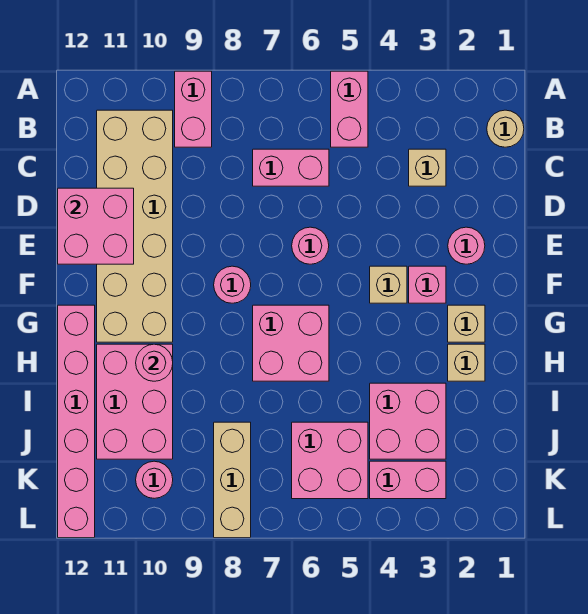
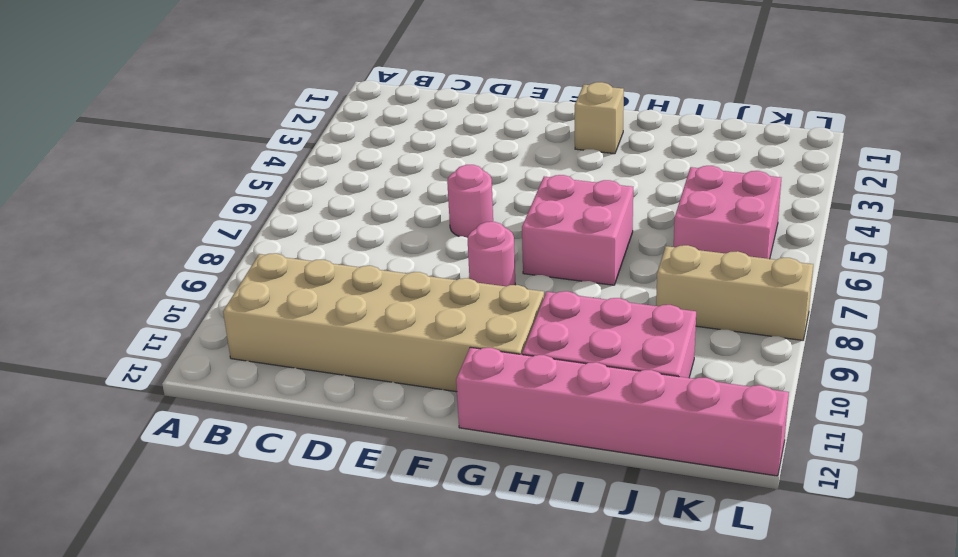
none -> pink 1x2 brick [331,71,368,147]
none -> pink 1x2 brick [175,71,212,147]
none -> tan 1x1 round brick [487,110,524,147]

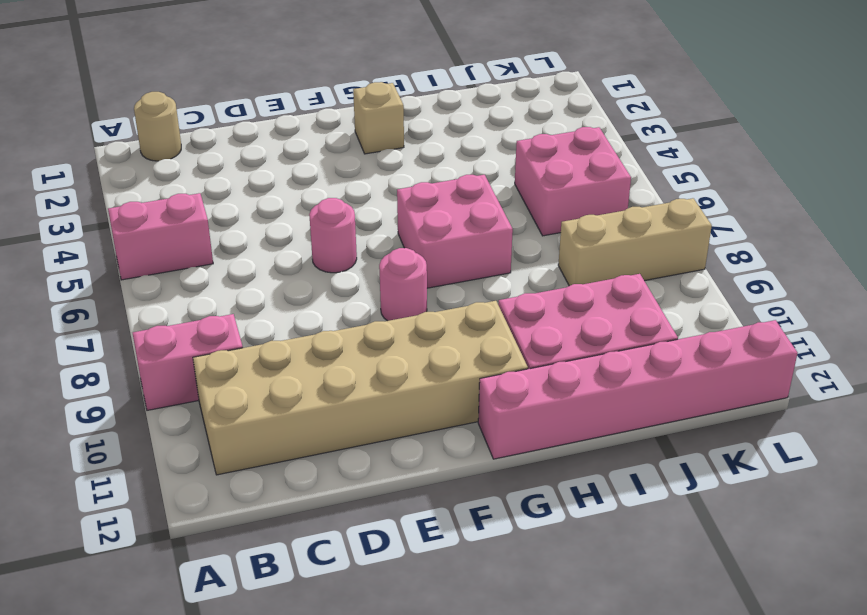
none -> tan 1x1 brick [409,149,446,186]
none -> pink 1x2 brick [253,149,329,186]
none -> pink 1x1 round brick [448,227,485,264]

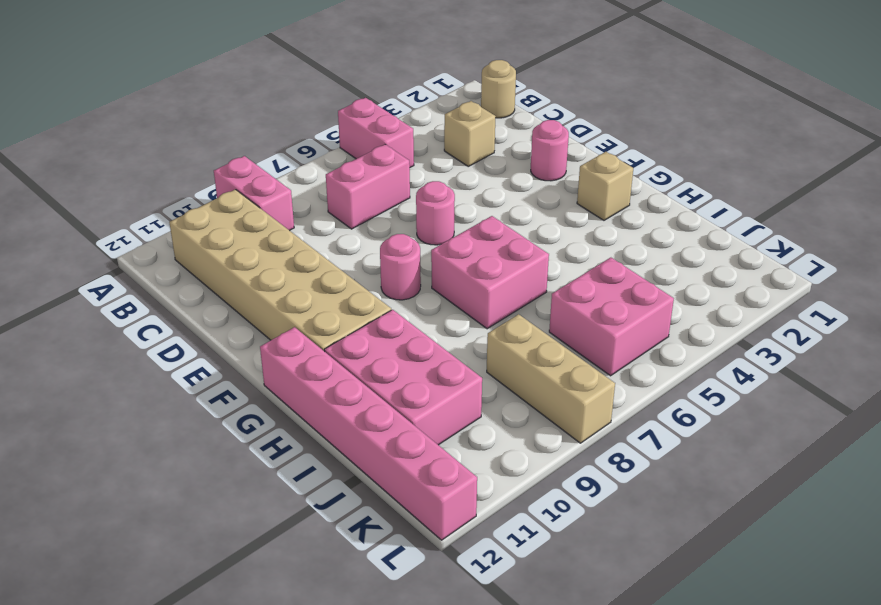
none -> pink 1x1 brick [409,266,446,303]
none -> tan 1x1 brick [370,266,407,303]
none -> tan 1x1 brick [448,344,485,381]

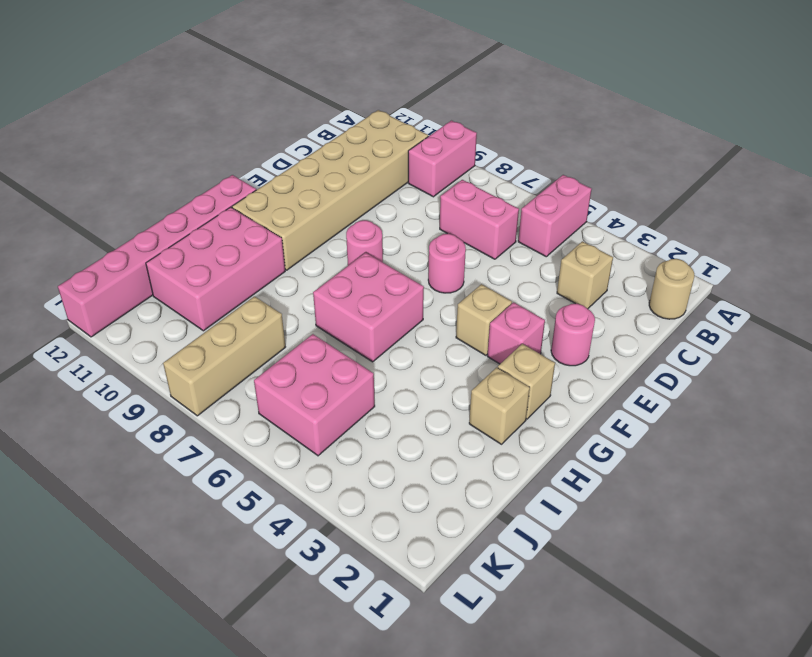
none -> pink 2x2 brick [370,383,446,459]
none -> pink 1x2 brick [370,461,446,499]
none -> pink 1x1 round brick [136,461,173,498]

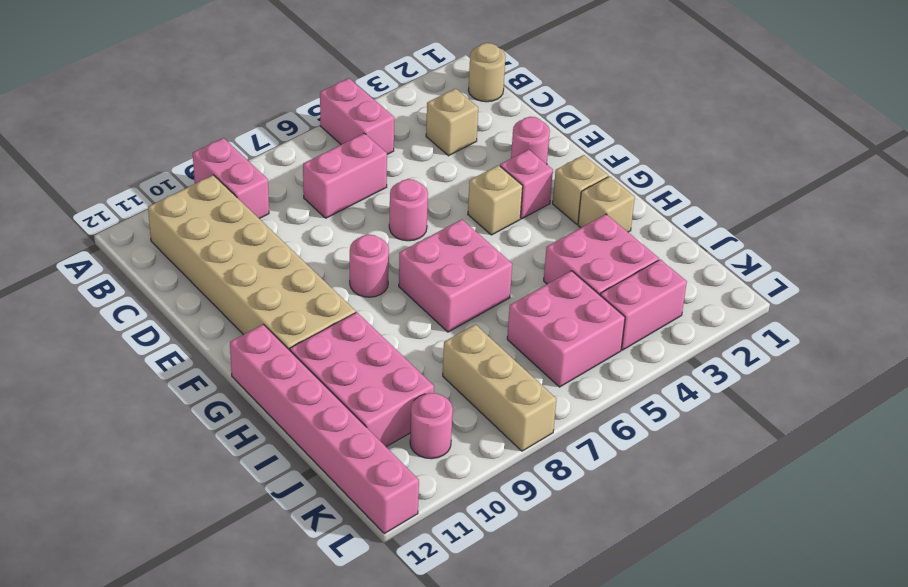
none -> pink 2x2 brick [58,188,134,264]
none -> pink 1x1 round brick [136,344,173,381]

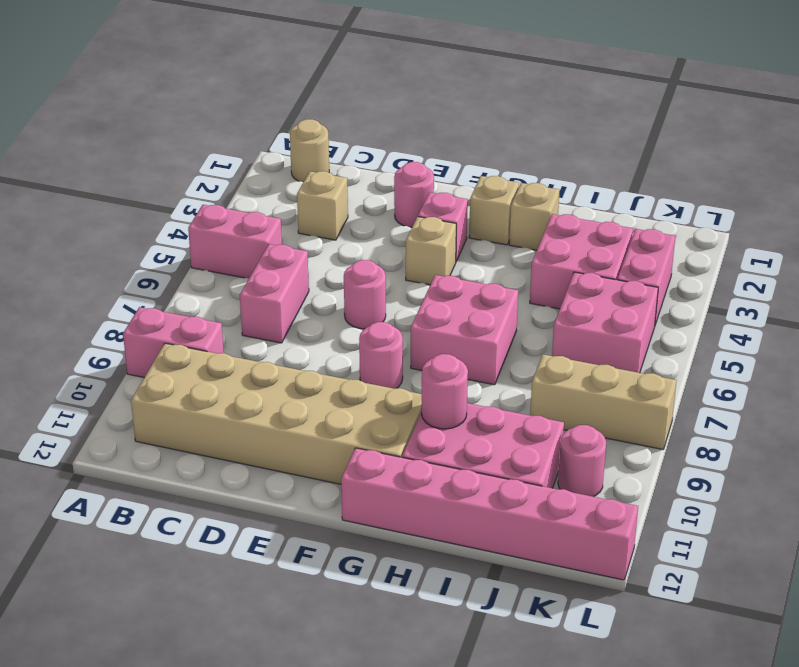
none -> pink 2x2 brick [58,188,134,264]

